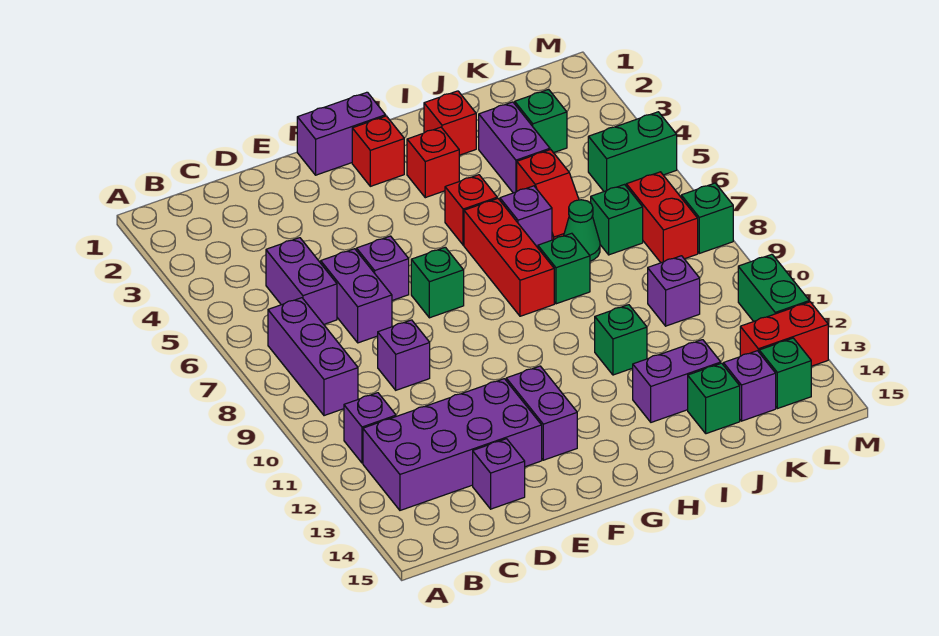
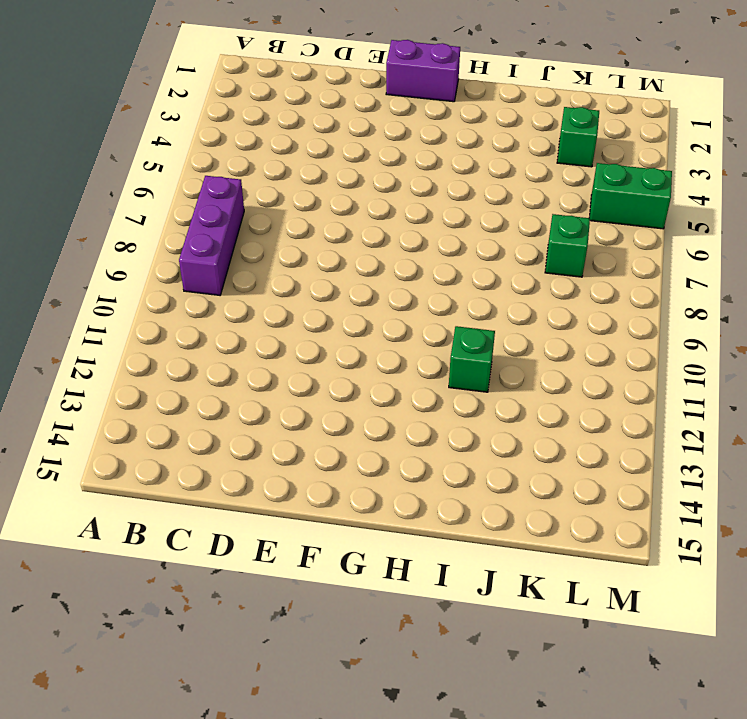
none -> purple 1x1 brick [344,393,396,463]
none -> purple 2x4 brick [363,379,542,510]
none -> purple 1x2 brick [266,238,337,324]
none -> purple 1x2 brick [321,249,392,343]

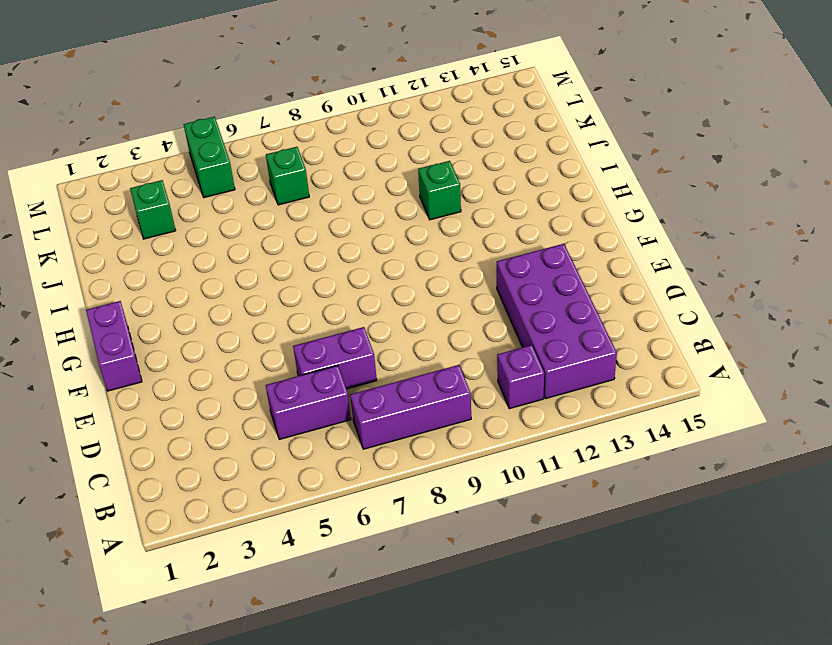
none -> purple 1x1 brick [378,320,430,390]
none -> purple 1x1 brick [473,439,525,509]
none -> purple 1x1 brick [357,236,409,300]
none -> green 1x1 brick [411,247,464,318]

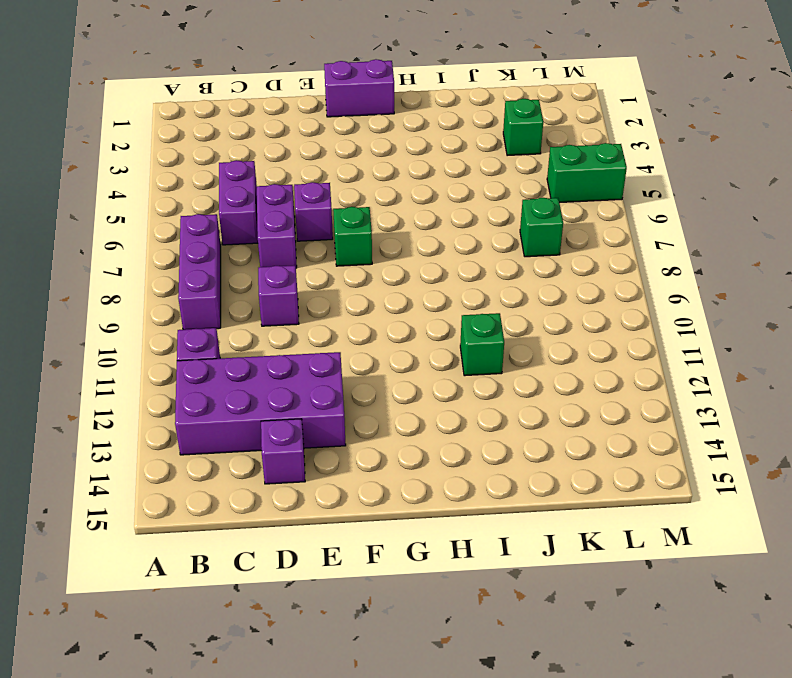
none -> purple 1x2 brick [506,366,577,460]
none -> red 1x1 brick [352,116,404,186]
none -> red 1x1 brick [407,127,459,198]
none -> red 1x1 brick [445,175,497,245]

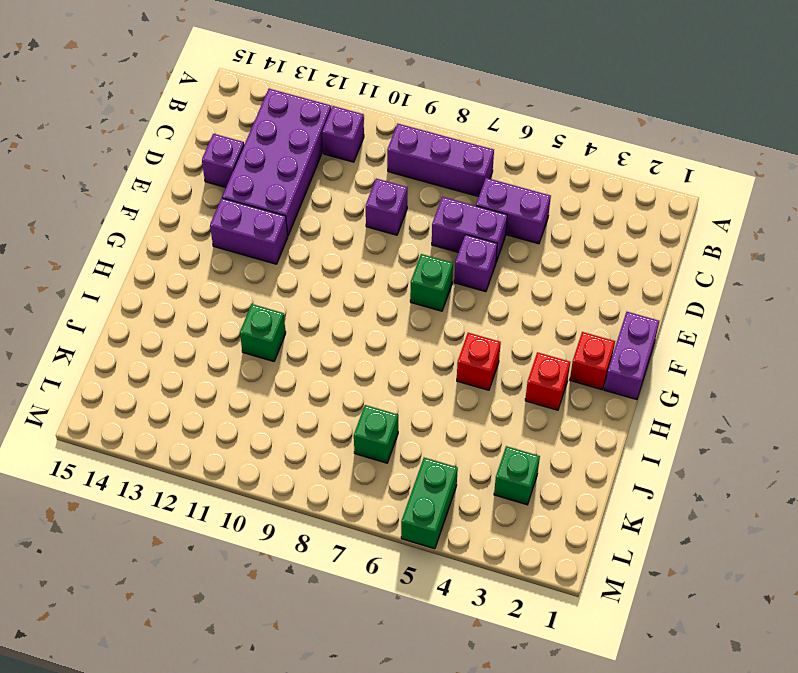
none -> red 1x3 brick [464,198,554,316]
none -> red 1x1 brick [424,91,476,155]
none -> purple 1x1 brick [500,186,552,248]
none -> green 1x1 brick [538,233,590,304]

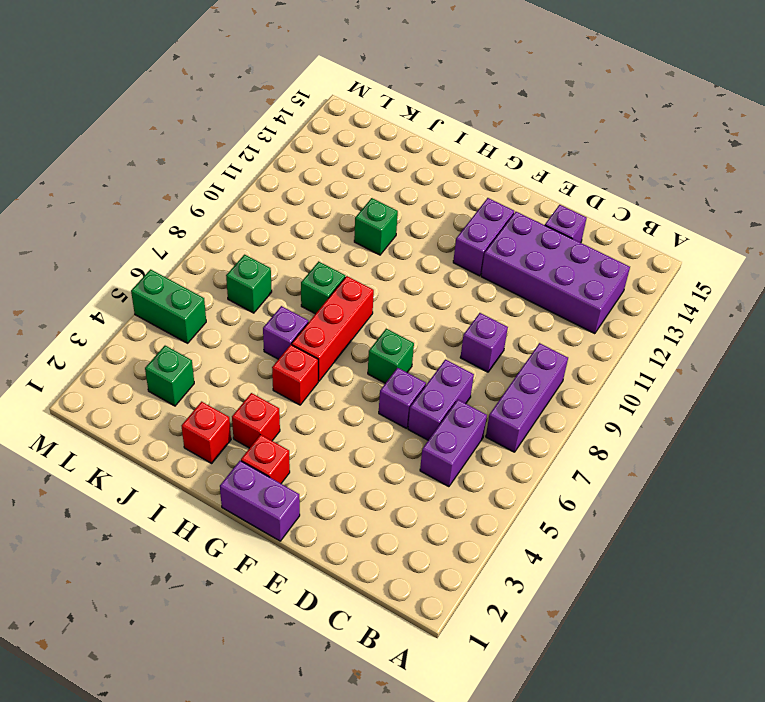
none -> purple 1x1 brick [344,393,396,463]
none -> purple 1x2 brick [633,340,721,422]
none -> purple 1x2 brick [479,102,550,193]
none -> red 1x2 slope [517,150,579,240]

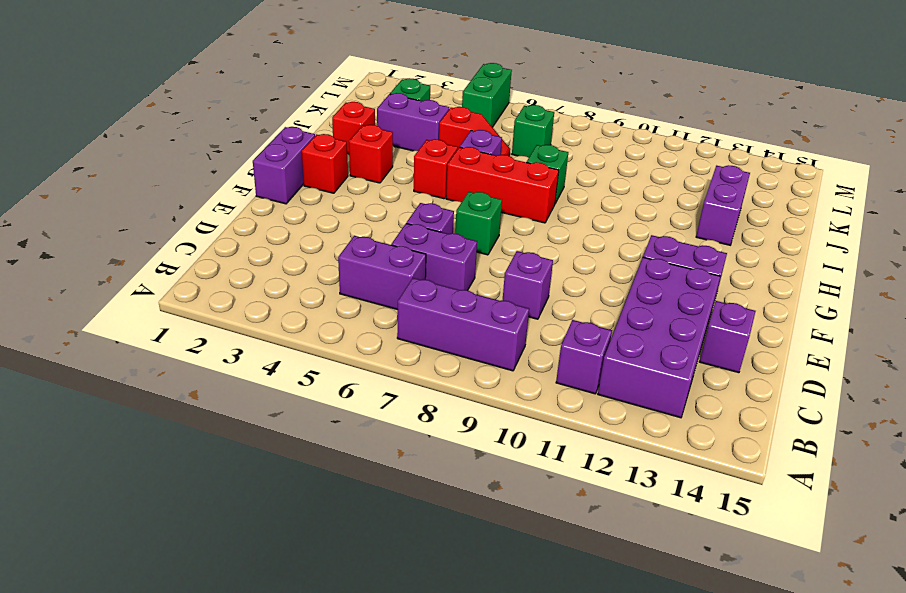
none -> green 1x1 brick [595,305,647,375]
none -> green 1x1 cone [564,200,600,261]
none -> green 1x1 brick [688,363,740,434]
none -> purple 1x1 brick [648,256,700,326]

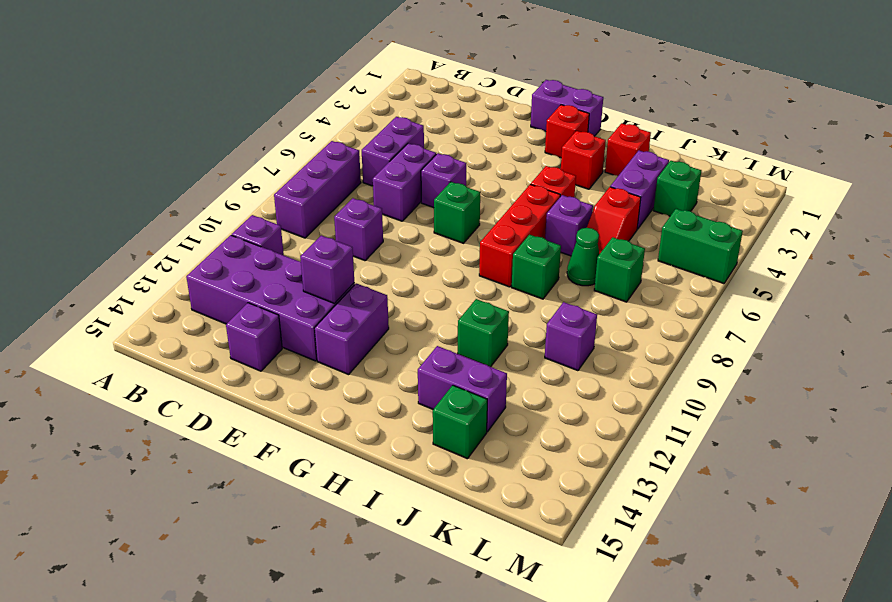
purple 1x1 brick [300,235,354,303] -> purple 1x1 brick moved to [723,351,776,421]
none -> red 1x2 brick [626,172,698,263]
none -> red 1x2 brick [740,302,828,366]
none -> green 1x1 brick [759,338,811,409]
none -> green 1x1 brick [681,183,733,253]

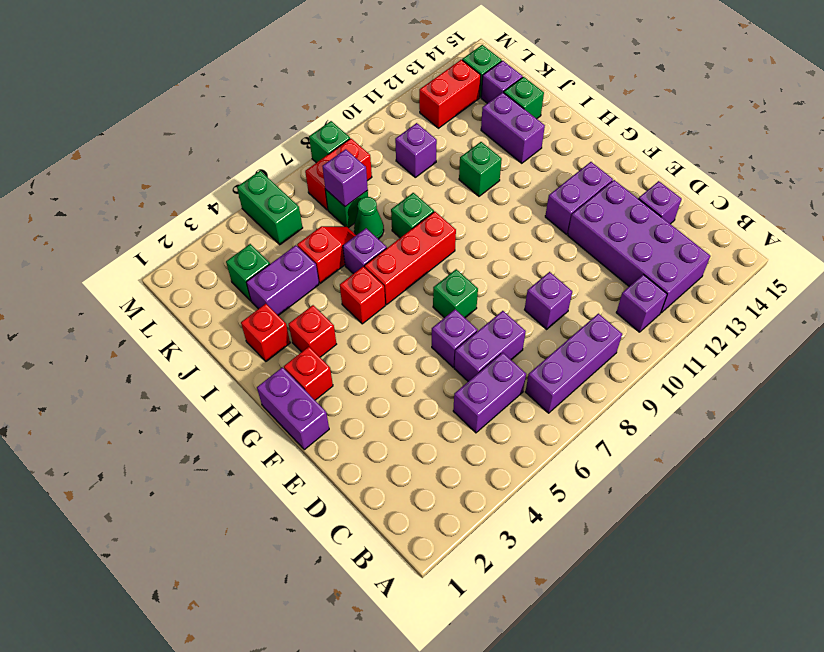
purple 1x1 brick [322,149,368,207] -> none
red 1x2 brick [419,60,481,128] -> red 1x2 brick turned to [740,302,828,366]
none -> green 1x2 brick [738,254,809,321]

